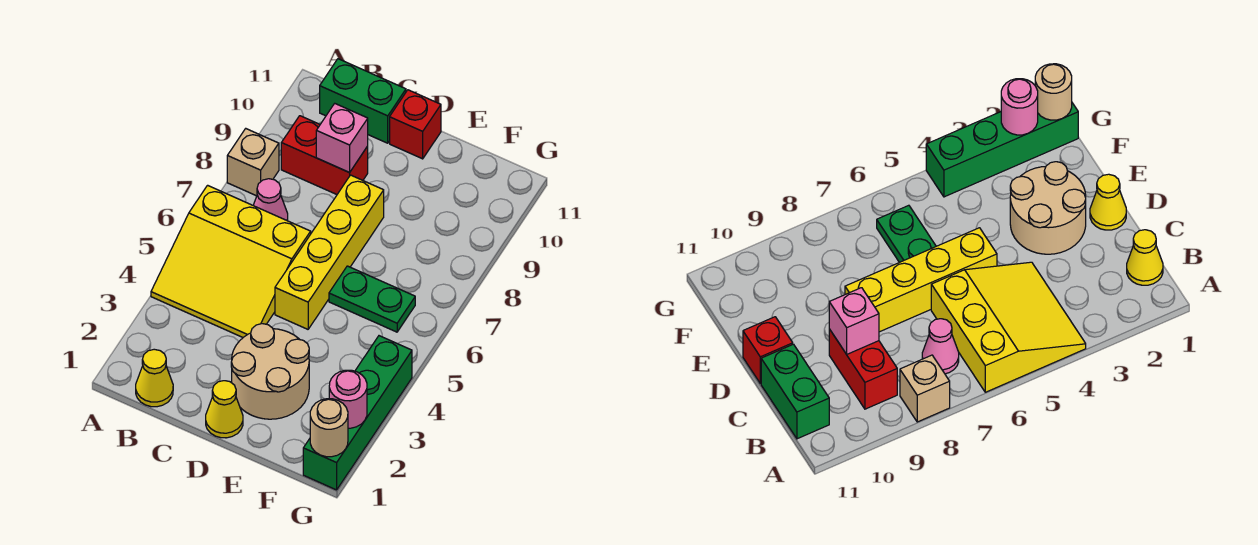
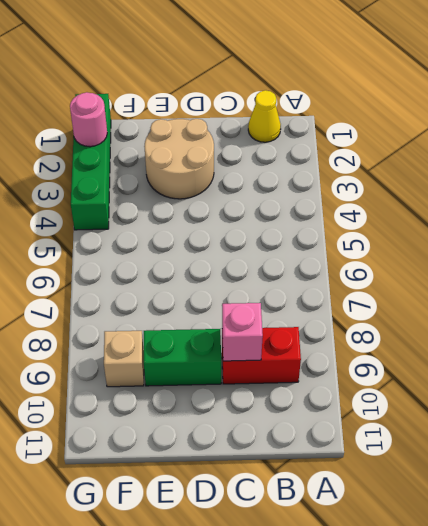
green 1x2 brick [144,329,221,386] -> green 1x2 brick moved to [320,59,406,143]
tan 1x1 brick [104,331,144,387] -> tan 1x1 brick moved to [227,129,279,196]
none -> yellow 3x3 slope [151,185,311,337]
none -> pink 1x1 cone [253,179,288,221]
none -> yellow 1x1 cone [206,381,243,438]

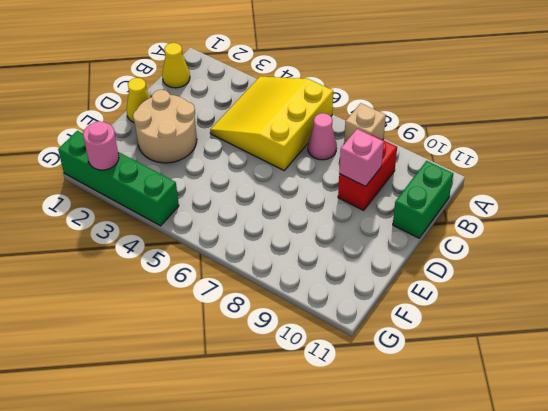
none -> yellow 1x4 brick [275,175,384,329]
none -> red 1x1 brick [390,90,441,159]
none -> green 1x2 plate [329,266,415,332]

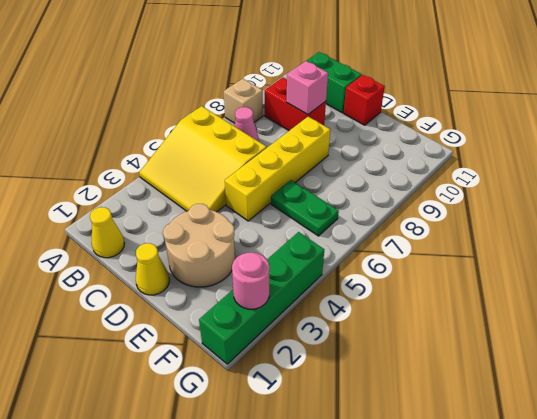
none -> tan 1x1 round brick [310,399,348,457]

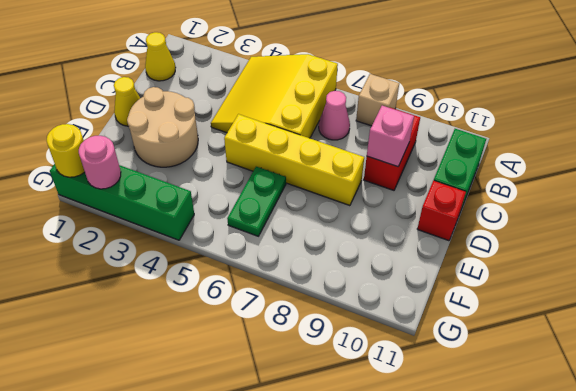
yellow 1x1 round brick [47,124,85,177] -> tan 1x1 round brick [310,399,348,457]

